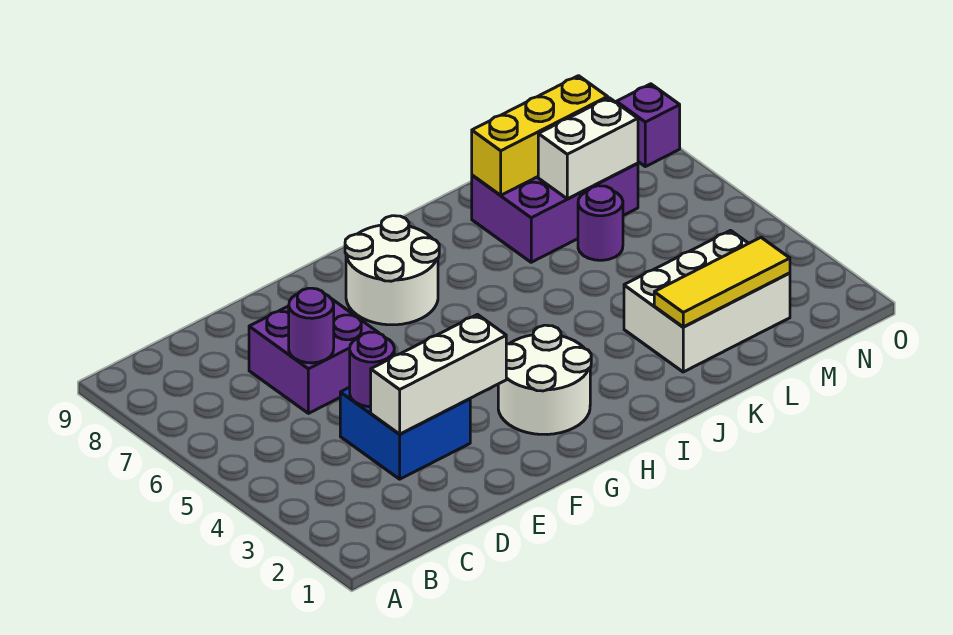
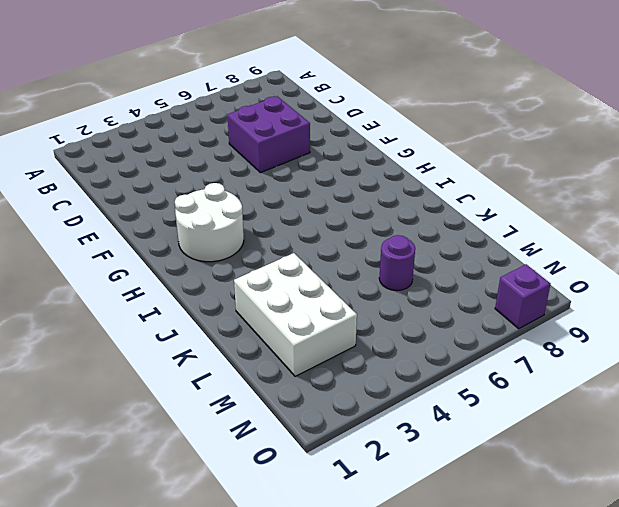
none -> blue 2x2 brick [340,387,470,479]
none -> white 2x2 round brick [345,216,439,325]
none -> purple 2x3 brick [472,163,638,262]

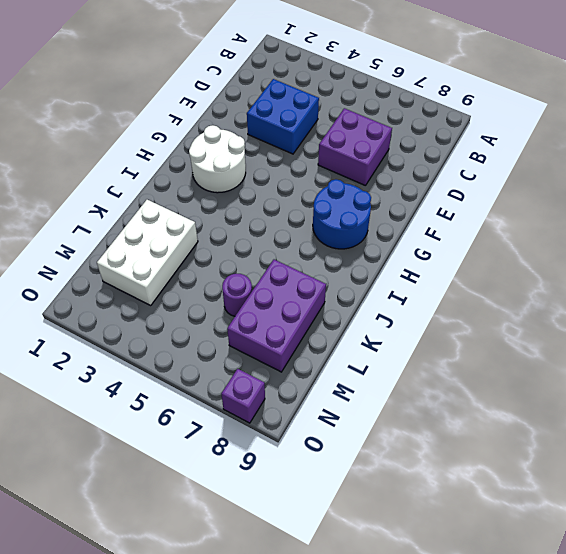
blue 2x2 round brick [313,179,371,249] -> white 2x2 round brick [345,216,439,325]
none -> white 1x3 brick [371,315,506,434]
none -> purple 1x1 round brick [350,332,394,407]
none -> purple 1x1 round brick [289,288,334,363]

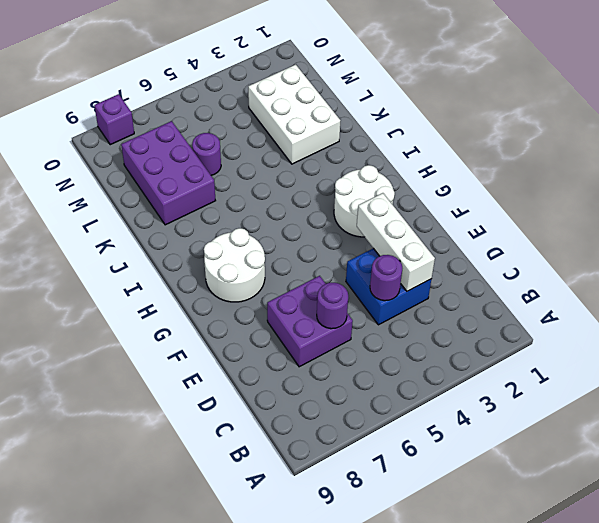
none -> yellow 1x3 tile [654,238,790,327]
none -> yellow 1x3 brick [472,76,608,195]
none -> white 1x2 brick [538,98,638,199]

